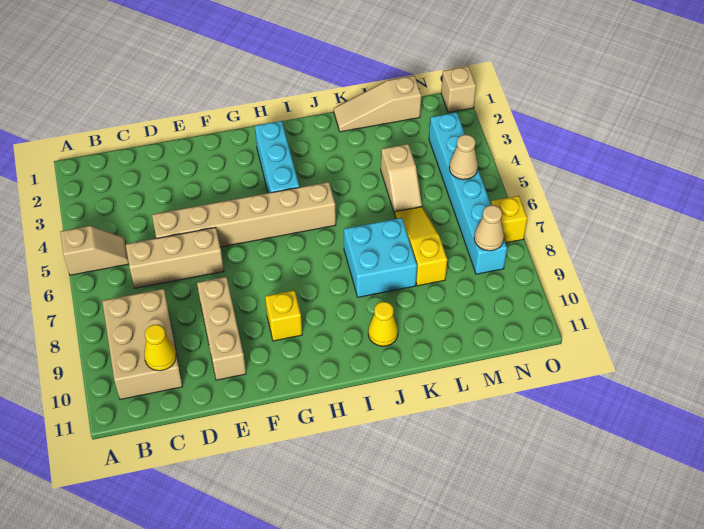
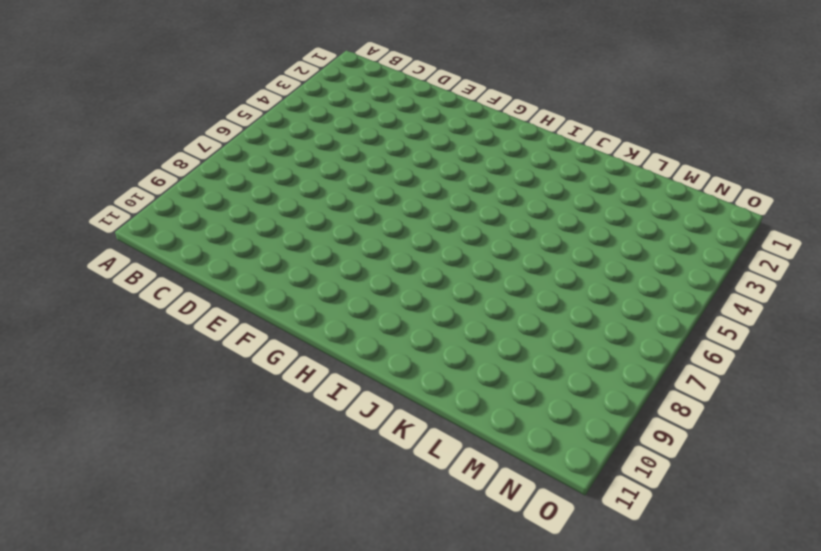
none -> tan 1x2 slope [60,226,129,275]
none -> tan 2x3 brick [102,289,183,399]
none -> tan 1x3 brick [126,227,224,288]

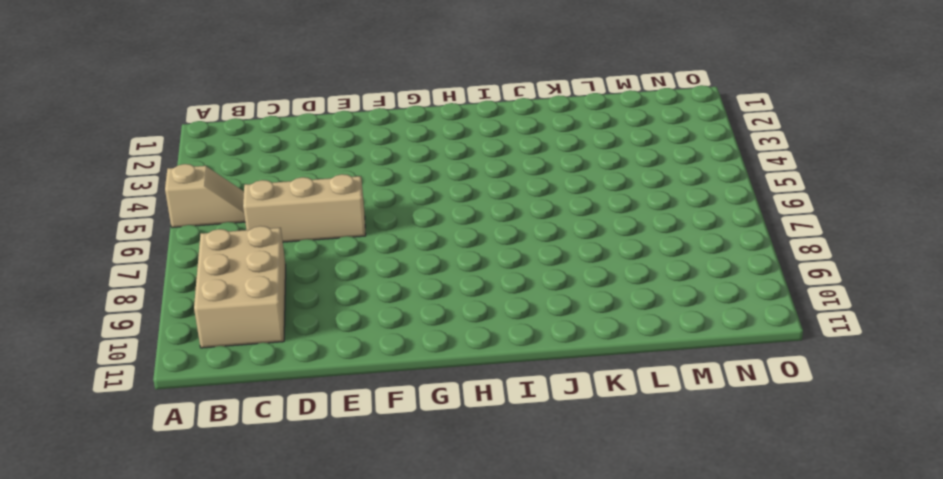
none -> tan 1x6 brick [152,182,336,247]
none -> tan 1x3 brick [197,277,246,380]
none -> yellow 1x1 brick [265,290,302,341]

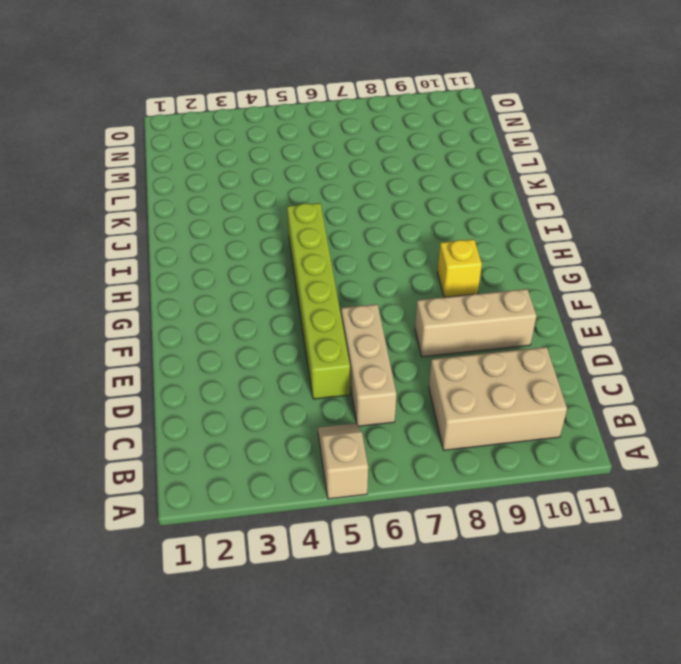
lime 1x6 brick [287,203,350,399] -> tan 1x6 brick [152,182,336,247]
none -> cyan 1x3 brick [255,121,299,193]
none -> cyan 2x2 brick [344,218,417,297]
none -> yellow 1x1 cone [368,302,398,346]

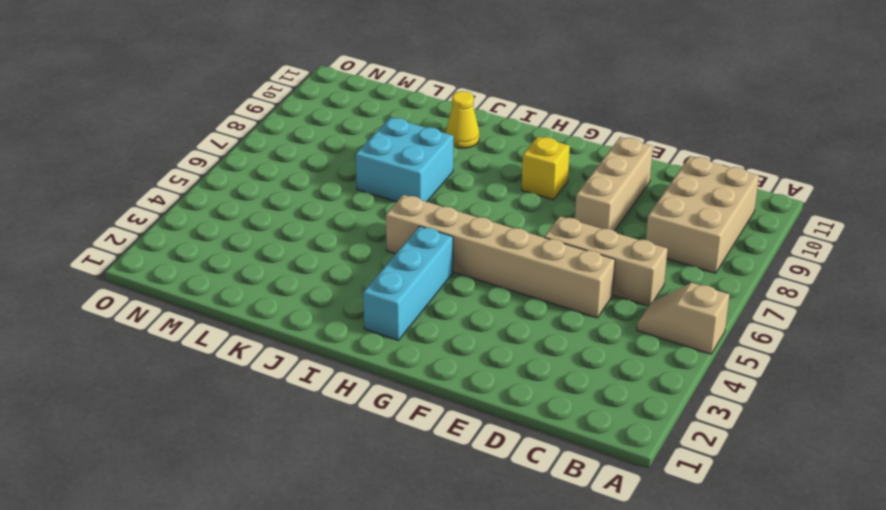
none -> tan 1x3 slope [334,76,421,132]
none -> tan 1x2 slope [381,144,422,214]
none -> yellow 1x3 slope [395,207,447,286]

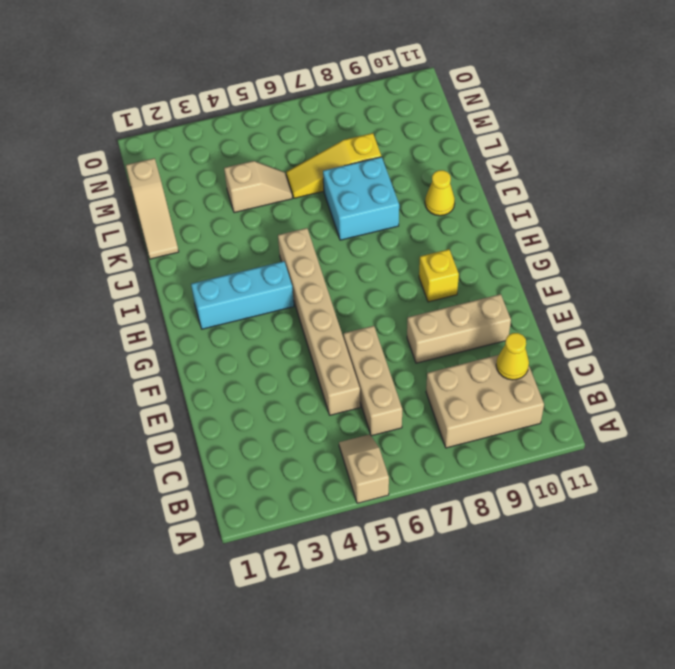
none -> cyan 1x6 brick [429,112,507,274]
none -> tan 1x1 brick [441,66,476,113]
none -> yellow 1x1 brick [491,196,528,243]

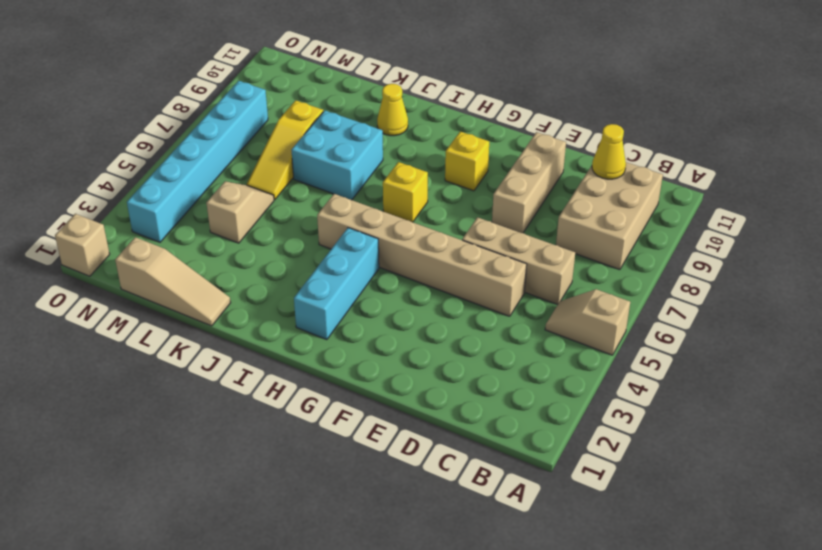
yellow 1x1 brick [383,162,428,222] -> yellow 1x1 brick moved to [491,196,528,243]
none -> tan 1x1 cone [449,135,478,180]
none -> tan 1x1 cone [474,205,504,251]

